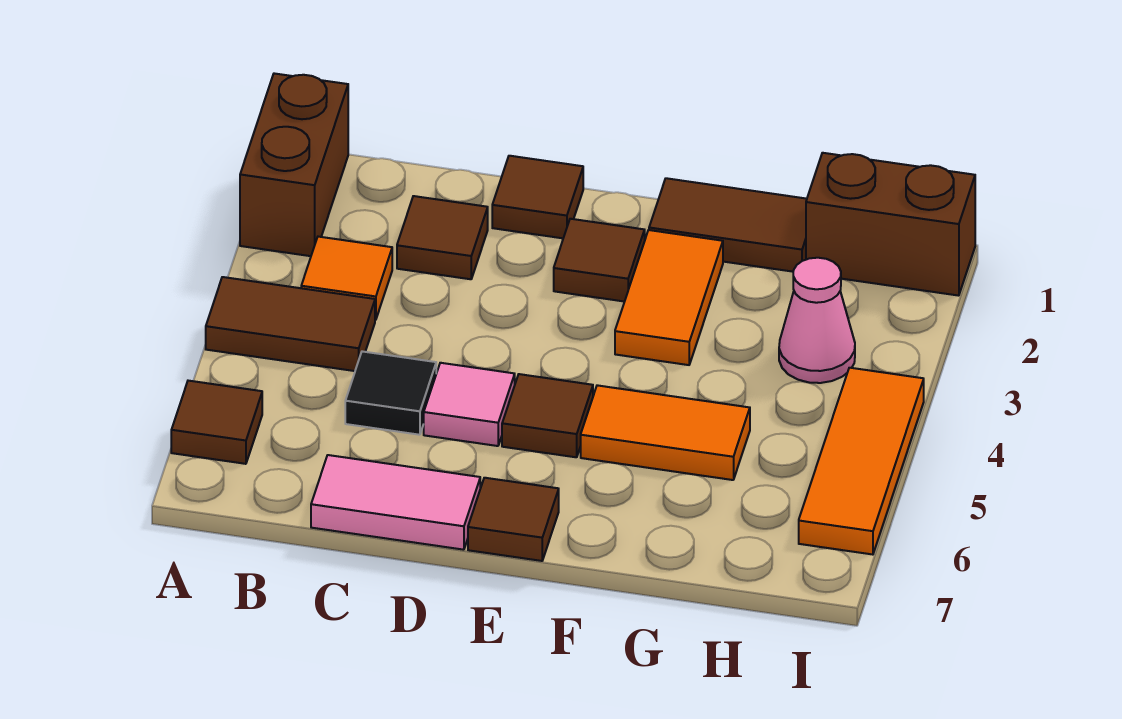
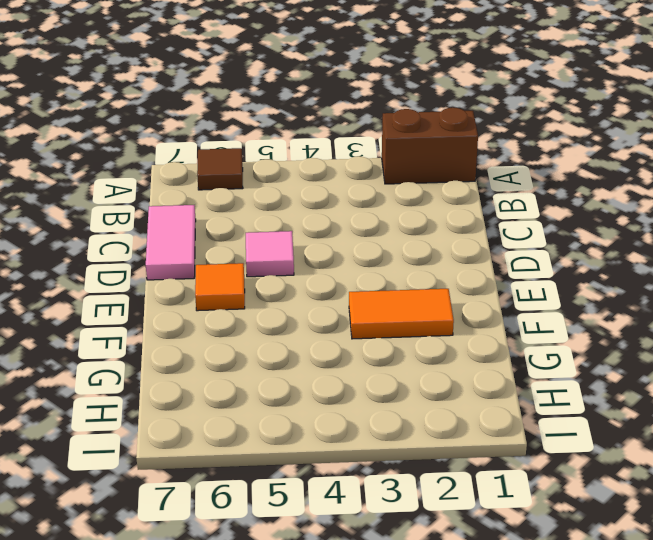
orange 1x1 tile [195,263,245,311] -> orange 1x1 tile moved to [301,237,392,320]
none -> brown 1x2 tile [206,277,375,371]
none -> brown 1x1 tile [397,196,488,279]
none -> black 1x1 tile [345,351,436,435]

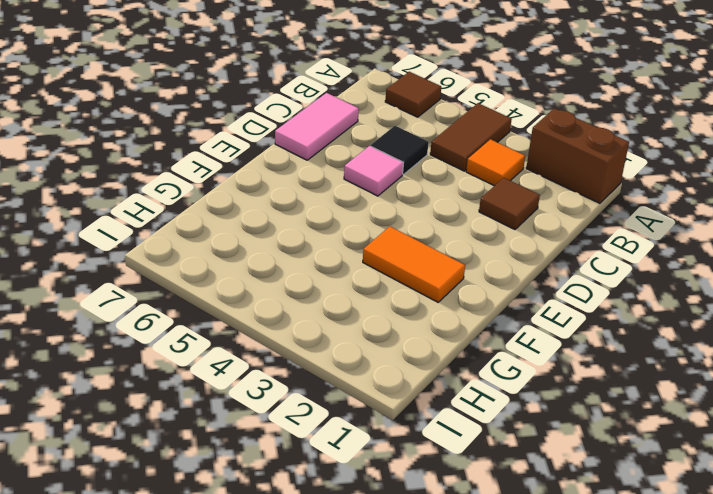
none -> brown 1x1 tile [492,156,583,238]
none -> brown 1x1 tile [554,219,645,302]
none -> brown 1x1 tile [502,374,593,457]

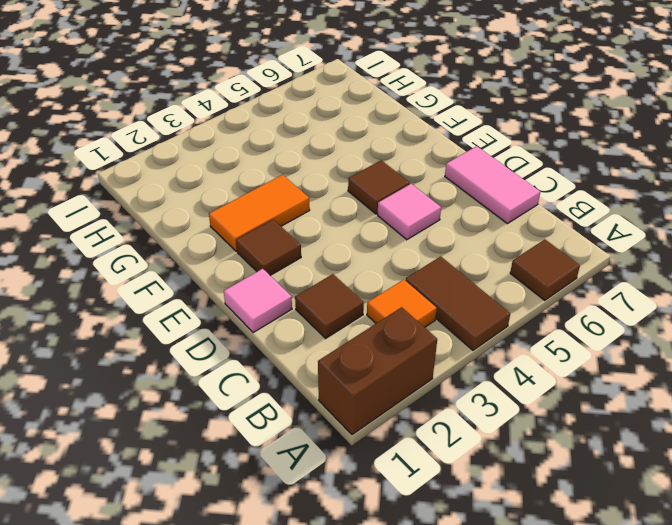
pink 1x1 tile [224,269,292,333] -> brown 1x1 tile [492,156,583,238]
none -> black 1x1 tile [345,351,436,435]
none -> brown 1x1 tile [468,478,559,561]
none -> brown 1x2 tile [649,178,807,272]

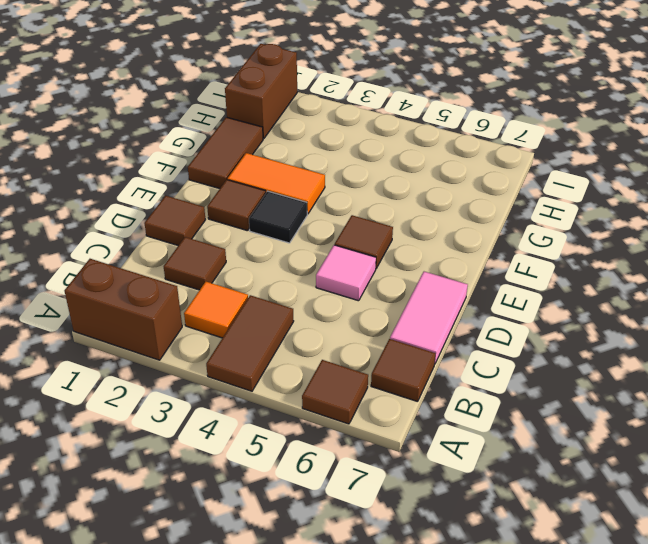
brown 1x1 tile [371,339,435,402] -> brown 1x1 tile moved to [468,478,559,561]
black 1x1 tile [249,191,307,243] -> black 1x1 tile moved to [345,351,436,435]
none -> orange 1x2 tile [581,385,750,480]
none -> pink 1x1 cone [779,258,855,383]
none -> orange 1x3 tile [799,368,924,555]

